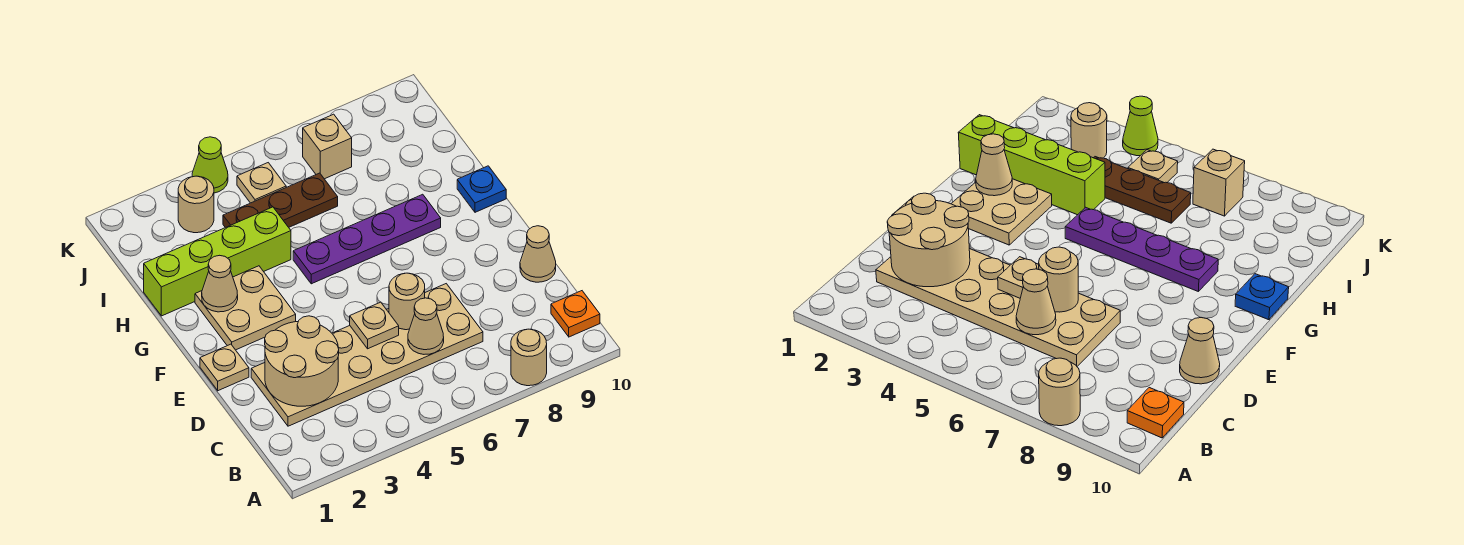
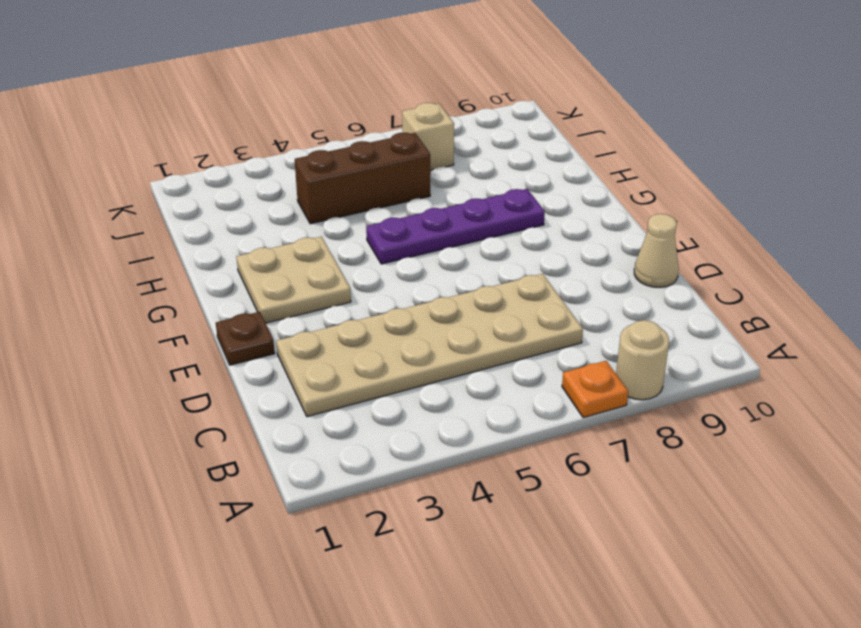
orange 1x1 plate [562,361,628,418] -> orange 1x1 plate moved to [551,291,600,337]
brown 1x1 plate [216,312,275,365] -> tan 1x1 plate [200,344,249,391]
brown 1x3 brick [295,133,430,224] -> brown 1x3 plate [223,173,338,228]
none -> blue 1x1 plate [457,166,506,212]
none -> lime 1x4 brick [144,207,291,316]
none -> tan 1x1 round brick [178,176,214,233]

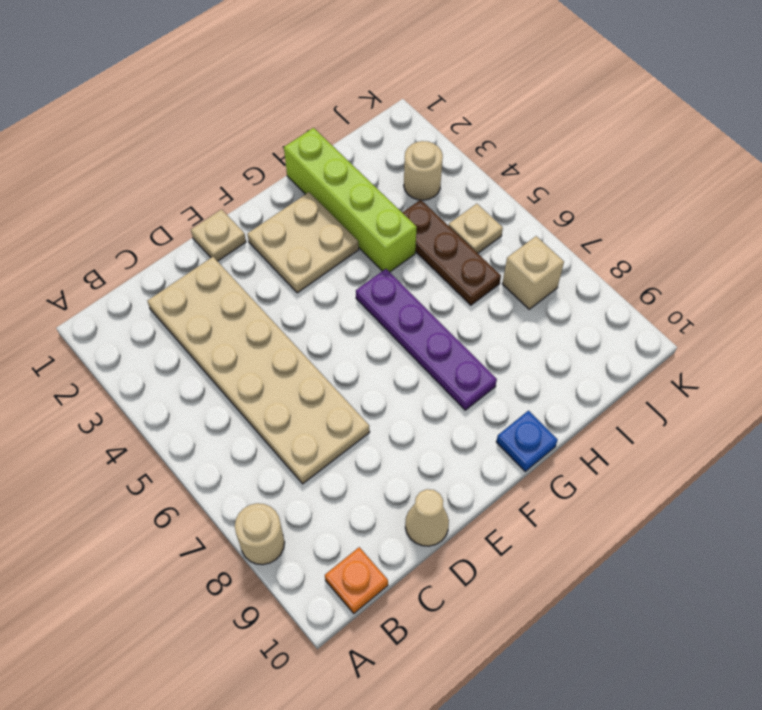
none -> lime 1x1 cone [192,137,228,193]
none -> tan 2x2 round brick [265,316,339,406]
none -> tan 1x1 cone [408,298,444,354]

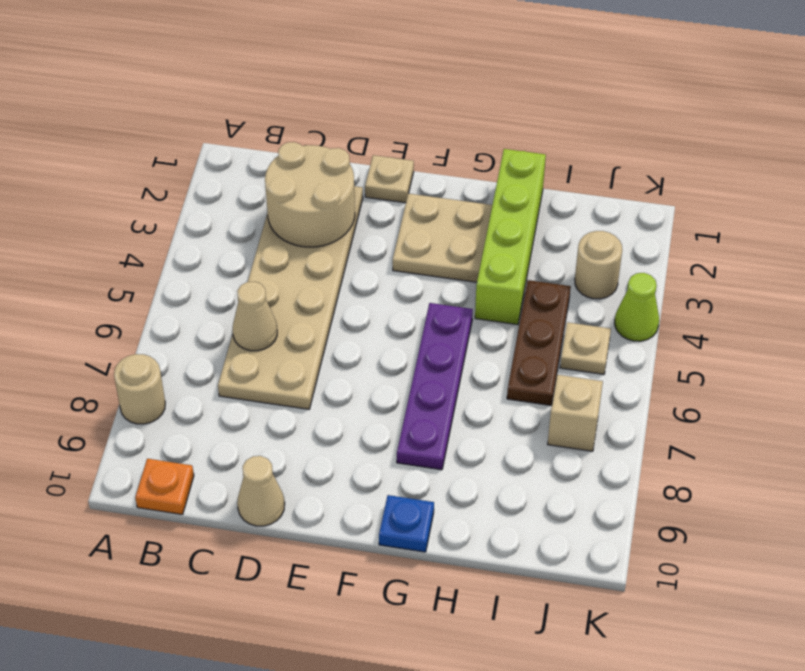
none -> tan 1x1 plate [350,302,399,349]
none -> tan 1x1 round brick [389,273,425,330]
none -> tan 1x1 cone [202,255,238,312]

